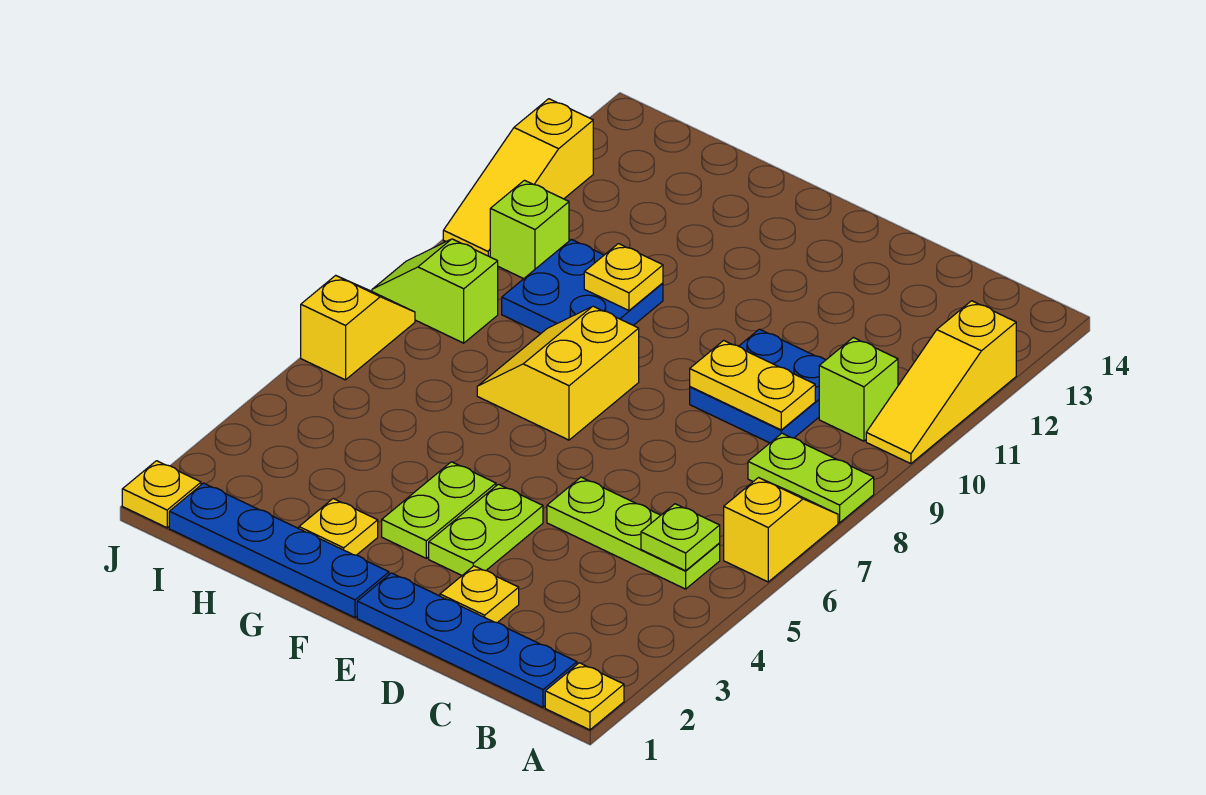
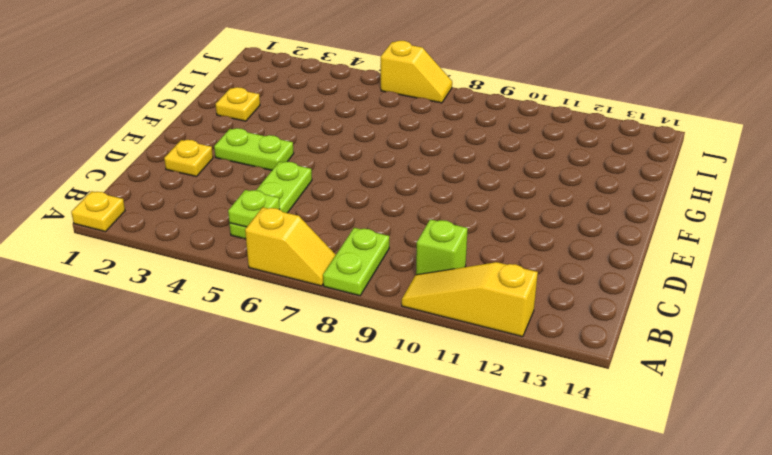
none -> blue 1x4 plate [357,573,577,707]
none -> blue 2x2 plate [690,329,825,443]
none -> blue 1x4 plate [169,483,389,617]

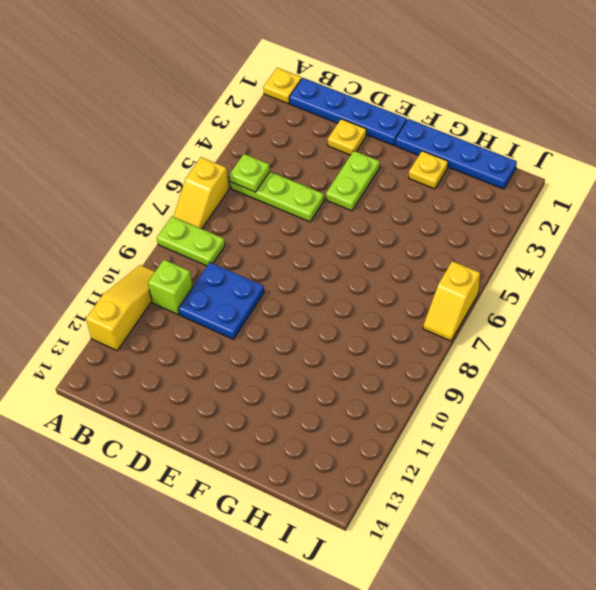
none -> lime 1x2 plate [382,462,496,558]
none -> yellow 2x2 slope [477,306,639,440]
none -> blue 2x2 plate [502,239,663,333]

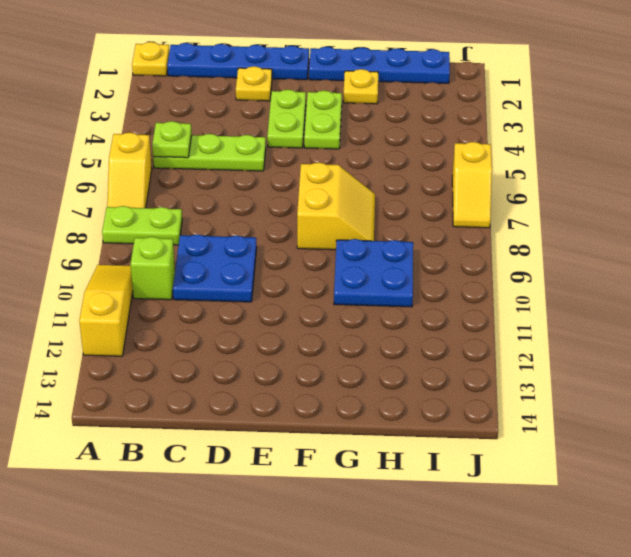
none -> lime 1x2 slope [372,239,498,343]
none -> lime 1x1 brick [490,180,569,279]
none -> yellow 1x1 plate [122,461,201,528]

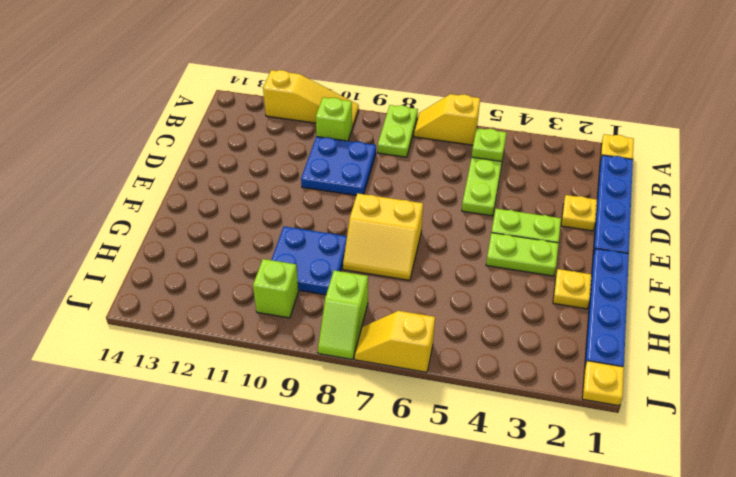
none -> yellow 1x3 slope [443,99,593,257]
none -> yellow 1x2 plate [690,340,815,430]
none -> yellow 1x1 plate [584,244,663,310]

